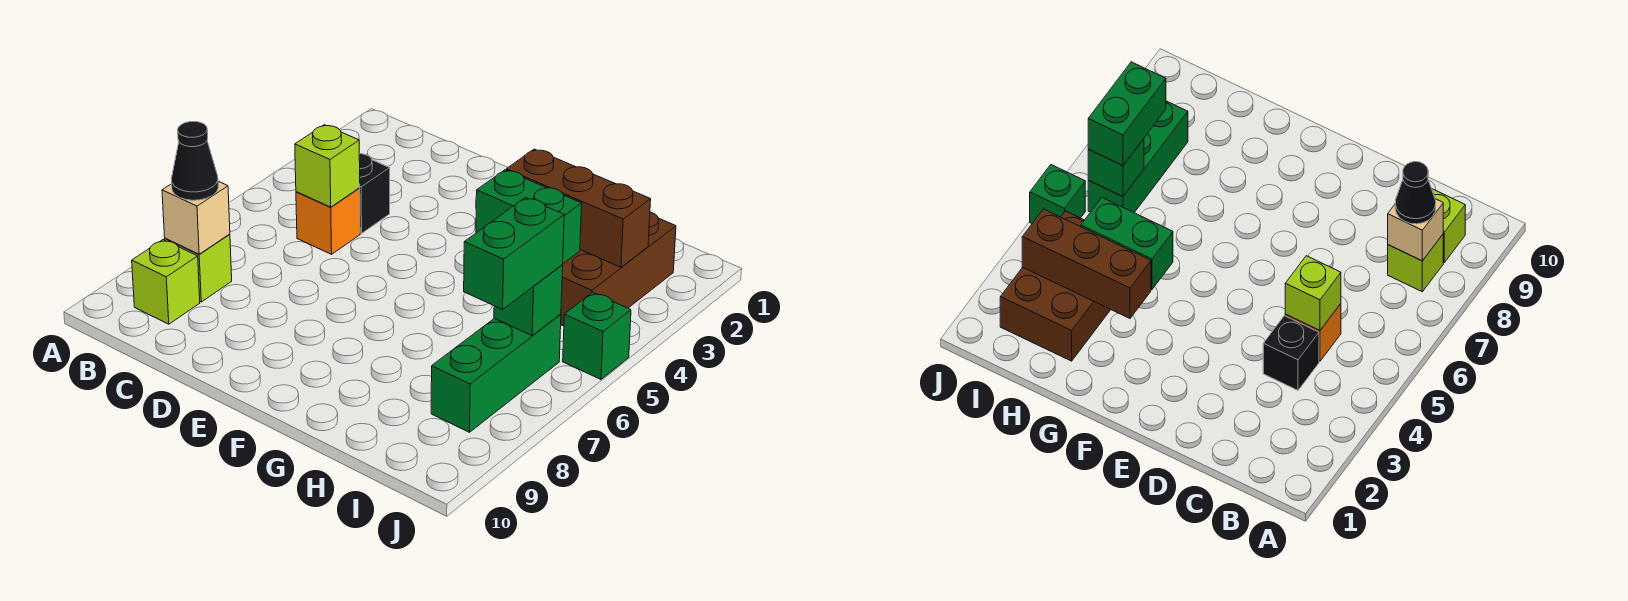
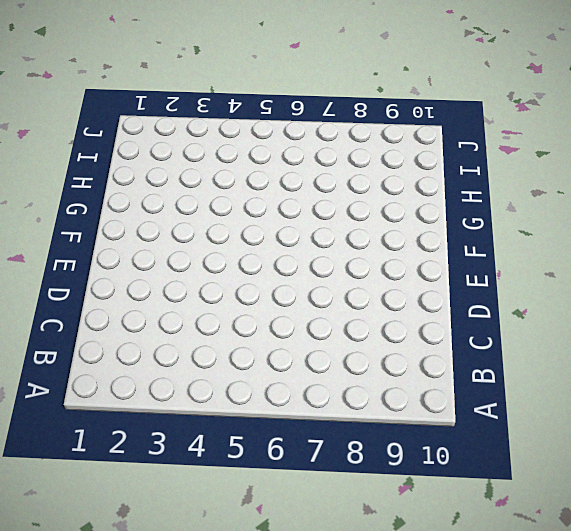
none -> lime 1x1 brick [165,234,232,302]
none -> lime 1x1 brick [132,240,200,324]
none -> black 1x1 brick [359,154,390,233]

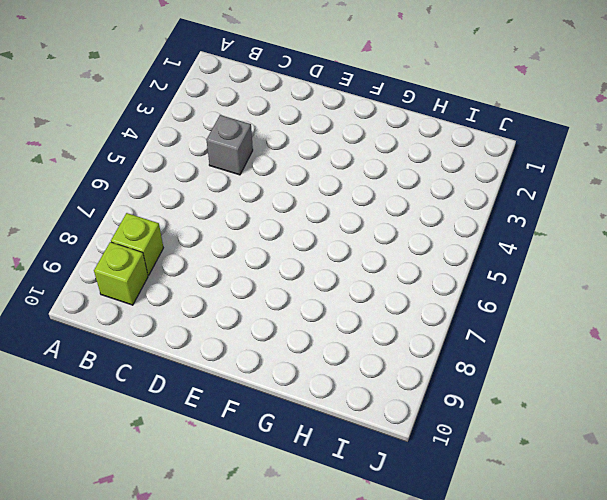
grey 1x1 brick [207,115,253,175] -> black 1x1 brick [359,154,390,233]
none -> orange 1x1 brick [296,188,360,254]
none -> brown 2x3 brick [561,212,676,326]
none -> green 1x3 brick [431,314,561,432]

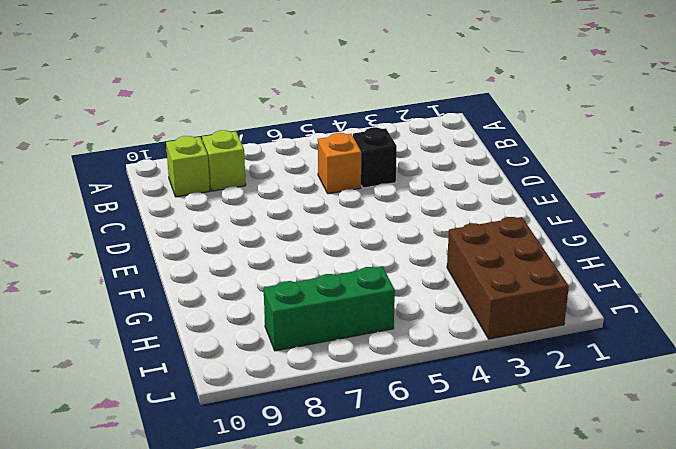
brown 2x3 brick [447,217,569,339] -> brown 2x3 brick turned to [561,212,676,326]
none -> green 1x1 brick [563,293,631,379]
none -> tan 1x1 brick [162,181,230,254]
none -> lime 1x1 brick [295,125,360,207]

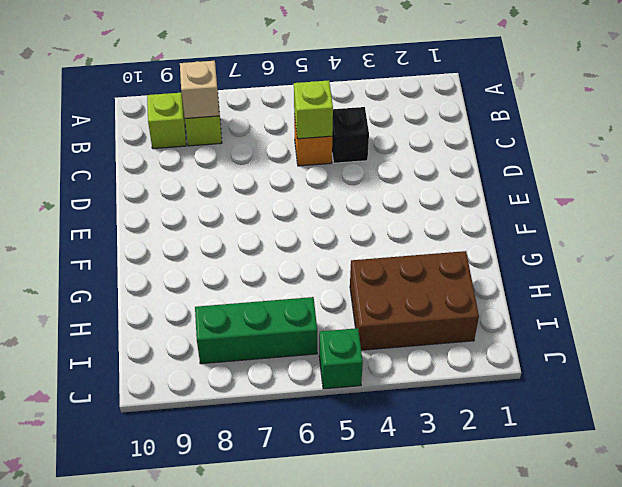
none -> brown 1x3 brick [506,149,651,267]
none -> green 1x2 brick [476,170,582,263]
none -> green 1x1 brick [494,265,563,335]

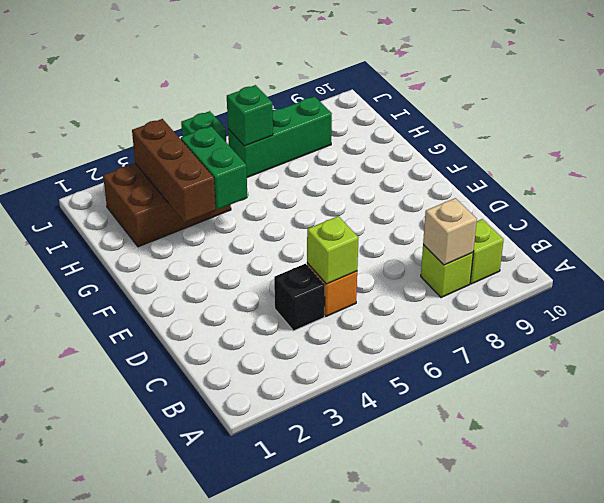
none -> black 1x1 cone [171,121,218,200]
none -> green 1x2 brick [464,198,564,309]

